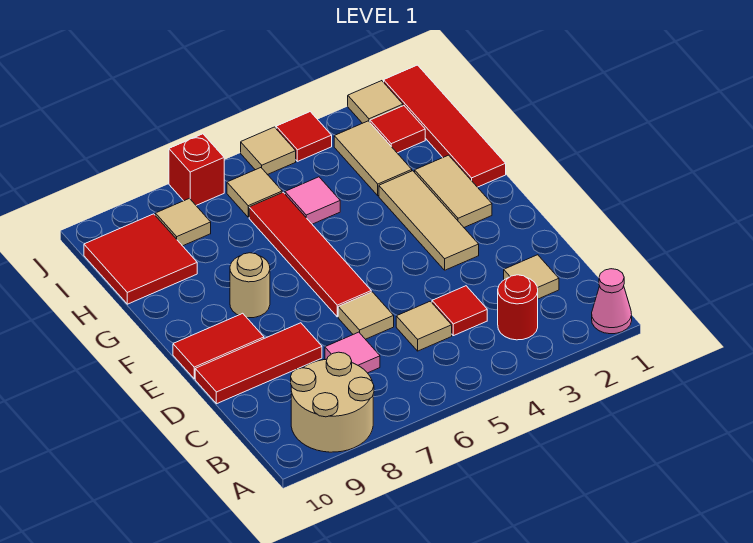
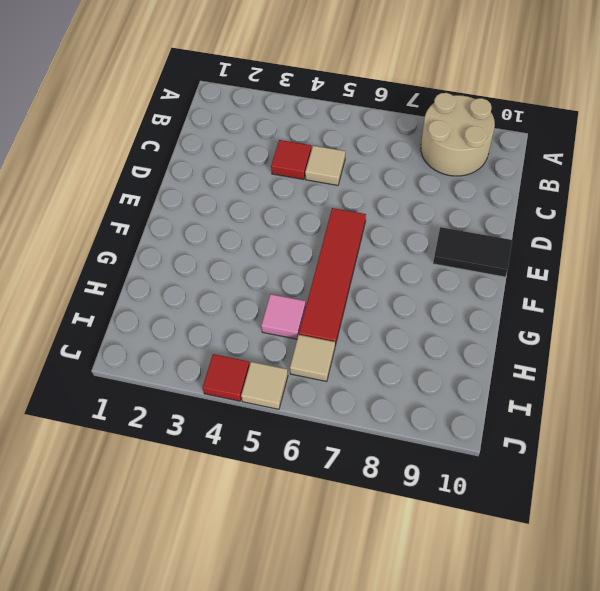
black 1x2 tile [433,227,512,277] -> red 1x2 tile [173,313,264,379]
none -> pink 1x1 cone [592,269,632,334]
none -> red 1x1 round brick [498,275,538,340]
none -> tan 1x1 tile [504,255,559,299]

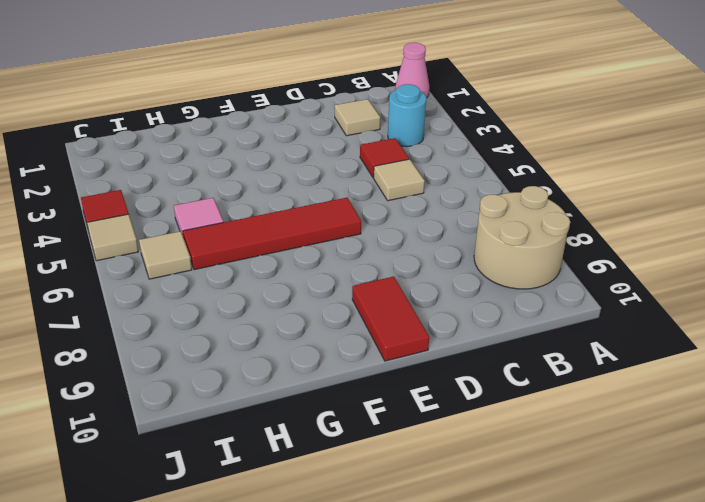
cyan 1x1 round brick [388,84,426,147] -> red 1x1 round brick [498,275,538,340]
none -> pink 1x1 tile [325,332,380,373]
none -> tan 1x1 tile [338,292,394,339]
none -> red 1x3 tile [195,323,322,404]

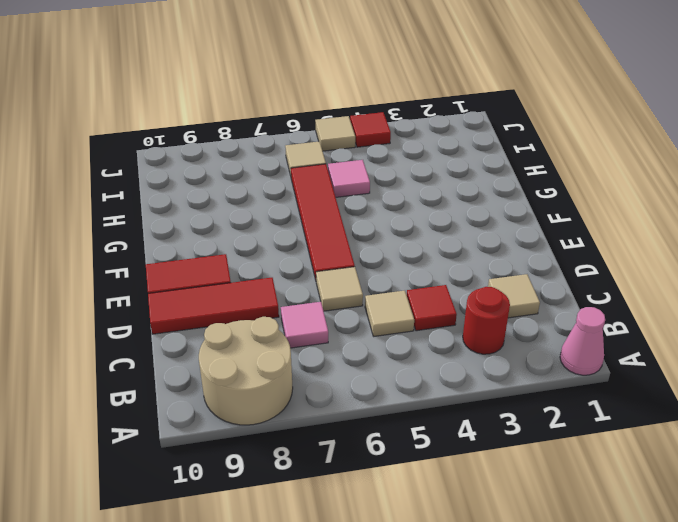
none -> tan 1x3 tile [379,171,479,270]
none -> tan 1x2 tile [415,155,492,227]
none -> tan 1x1 round brick [230,253,270,318]

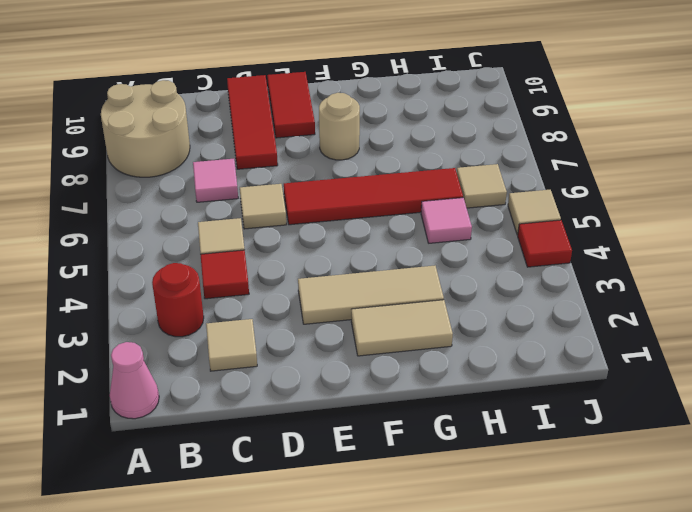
none -> red 1x4 tile [384,65,506,187]
none -> tan 1x2 tile [334,121,412,196]
none -> red 2x2 tile [84,214,197,304]

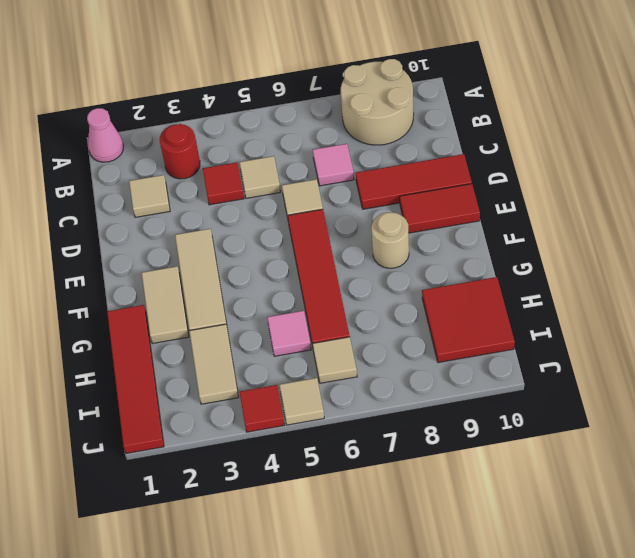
none -> red 1x1 tile [370,106,425,153]
none -> tan 1x1 tile [155,198,211,246]
none -> tan 1x1 tile [348,81,403,123]

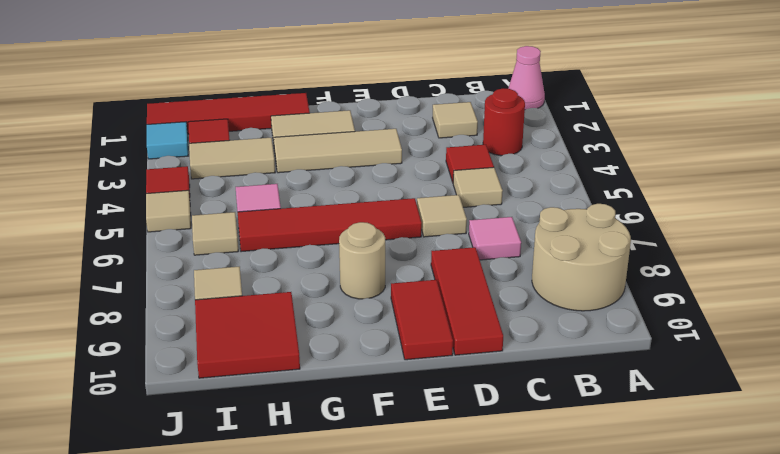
cyan 1x1 tile [147,122,188,159] -> tan 1x1 tile [348,81,403,123]
none -> red 1x1 brick [169,134,224,205]

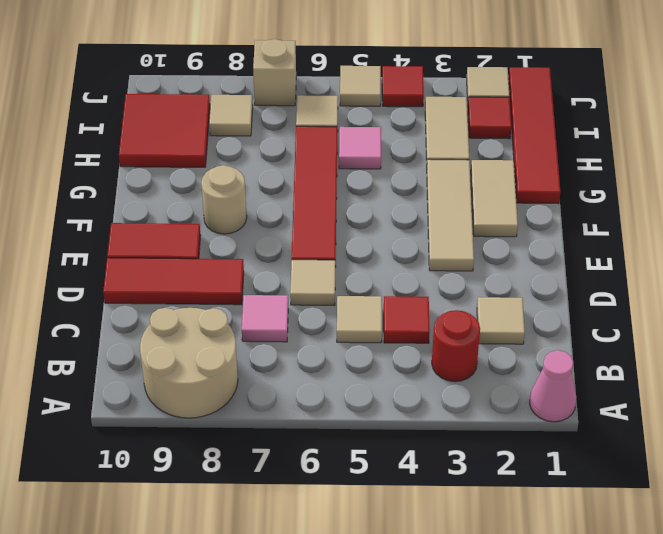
tan 1x1 brick [253,39,296,106] -> red 1x1 brick [169,134,224,205]

